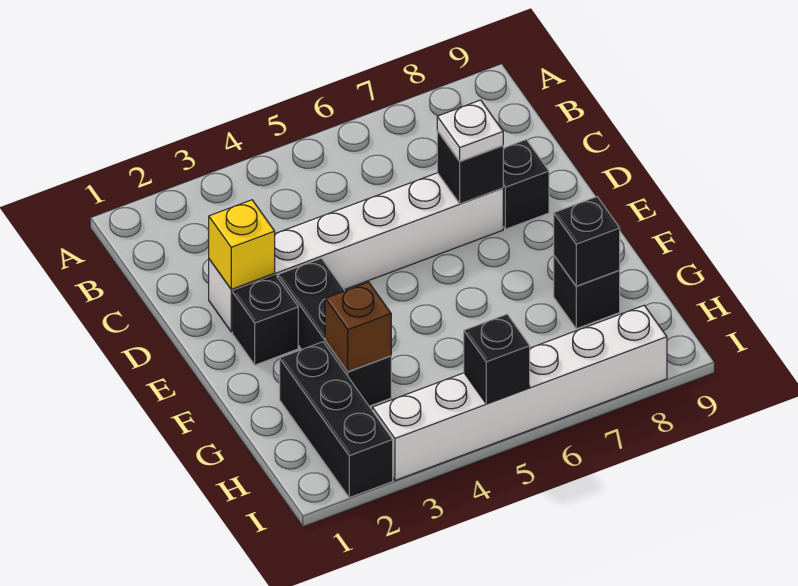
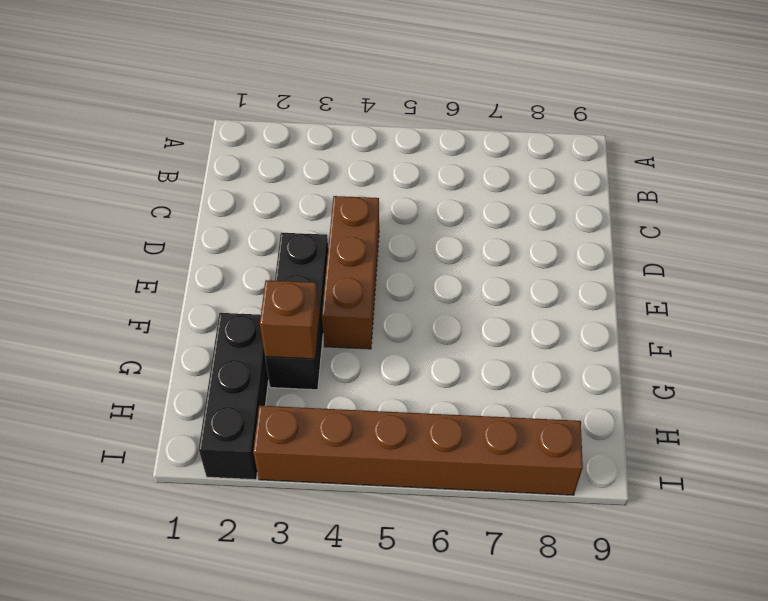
brown 1x3 brick [322,196,379,349] -> white 1x6 brick [209,173,503,332]
brown 1x6 brick [253,406,583,495] -> white 1x6 brick [372,305,667,480]
none -> black 1x1 brick [503,140,549,229]
none -> black 1x1 brick [232,275,298,365]
none -> black 1x1 brick [554,256,620,329]

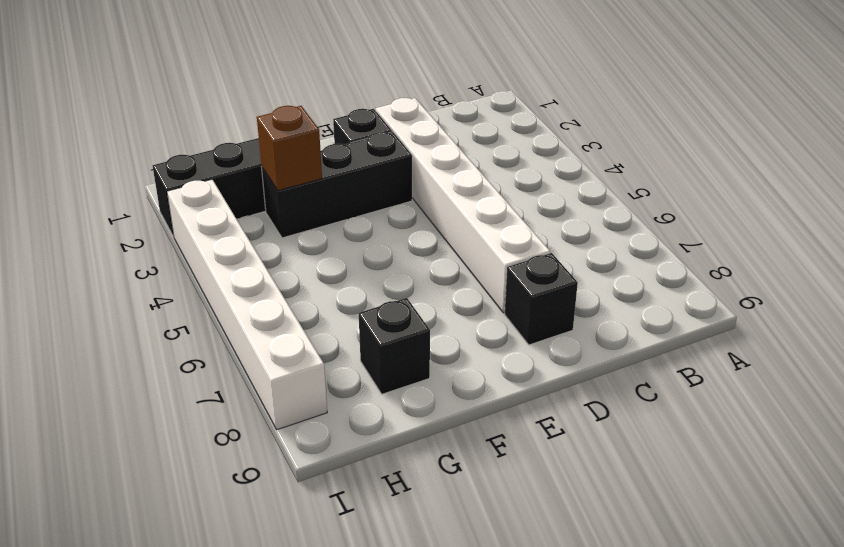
none -> yellow 1x1 brick [209,200,275,289]
none -> black 1x1 brick [437,131,503,204]
none -> black 1x1 brick [554,197,620,286]

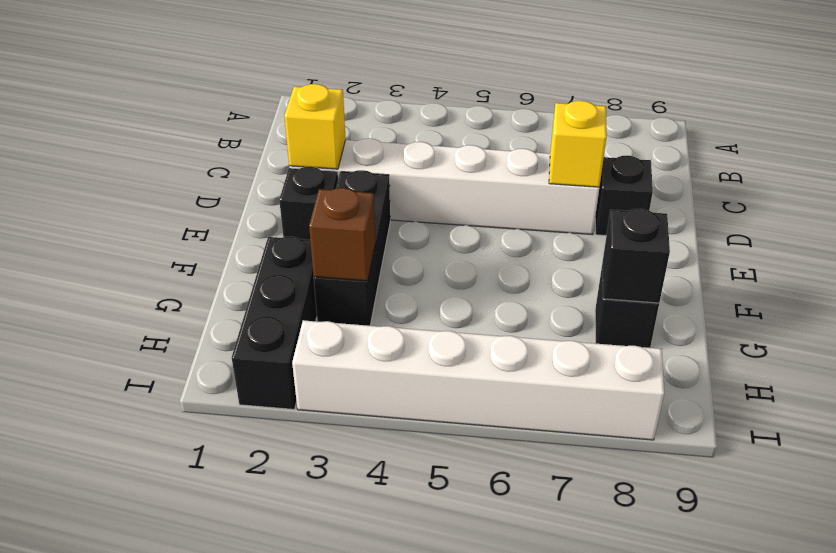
yellow 1x1 brick [549,101,607,187] -> black 1x1 brick [437,131,503,204]
none -> black 1x1 brick [464,314,530,404]
none -> white 1x1 plate [437,100,503,161]

